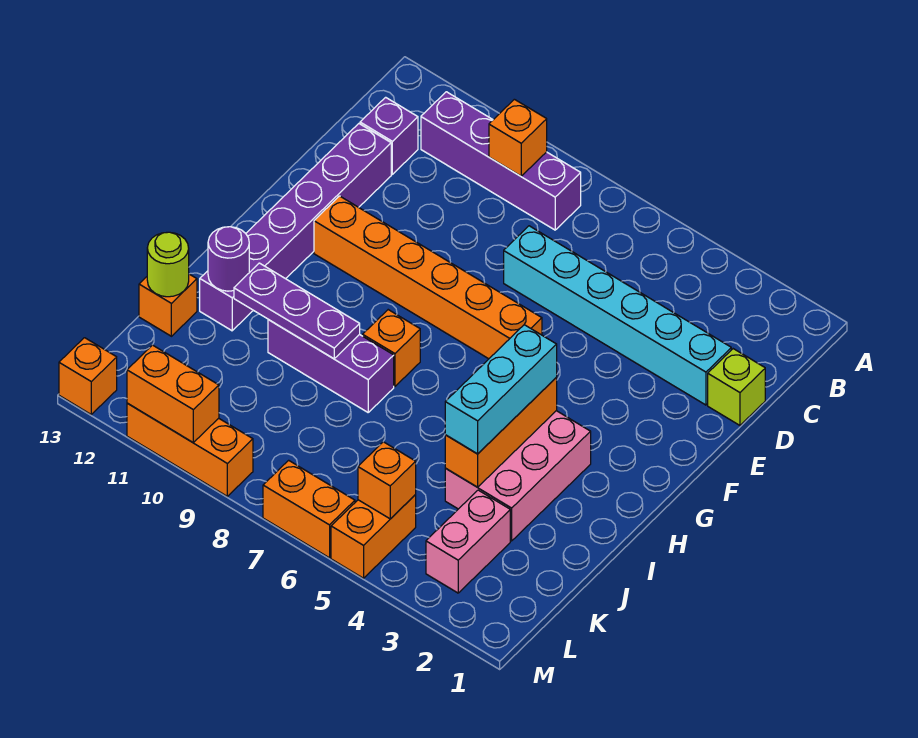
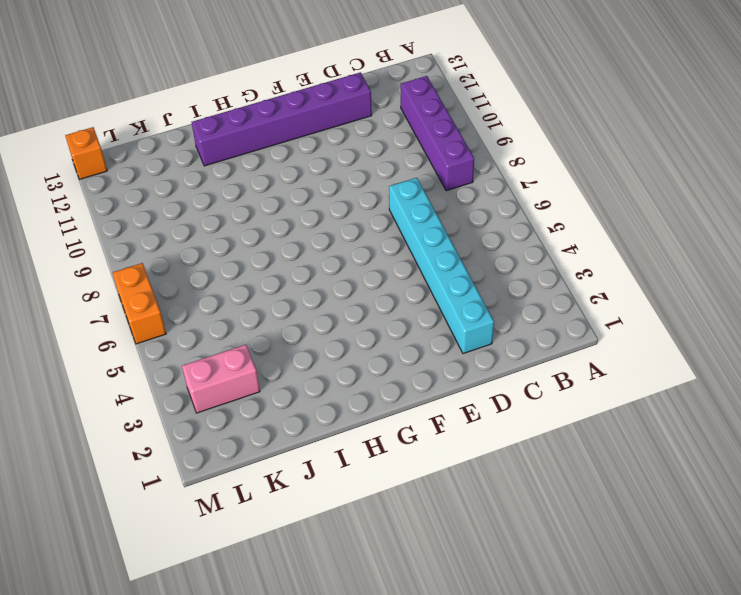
none -> purple 1x1 brick [360,97,418,174]
none -> lime 1x1 brick [708,349,765,425]
none -> orange 1x6 brick [314,196,542,359]

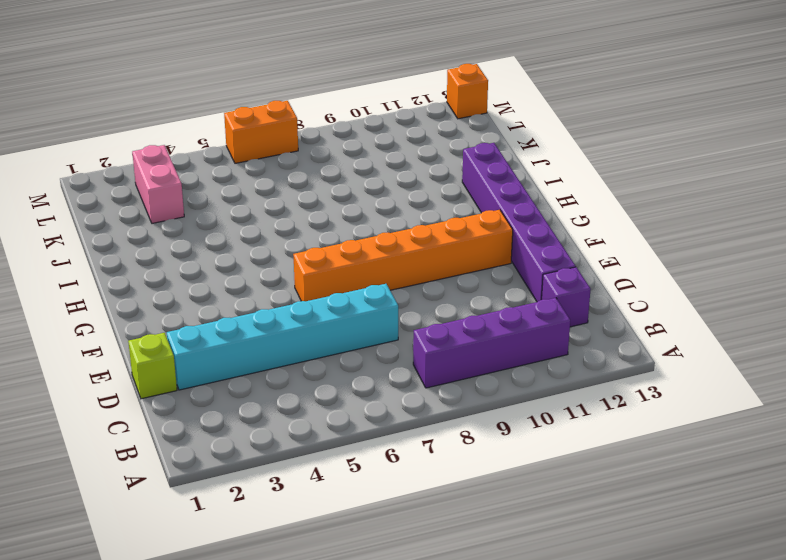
none -> pink 2x3 brick [445,411,591,541]
none -> orange 1x1 brick [363,310,420,386]
none -> purple 1x3 brick [268,320,394,412]

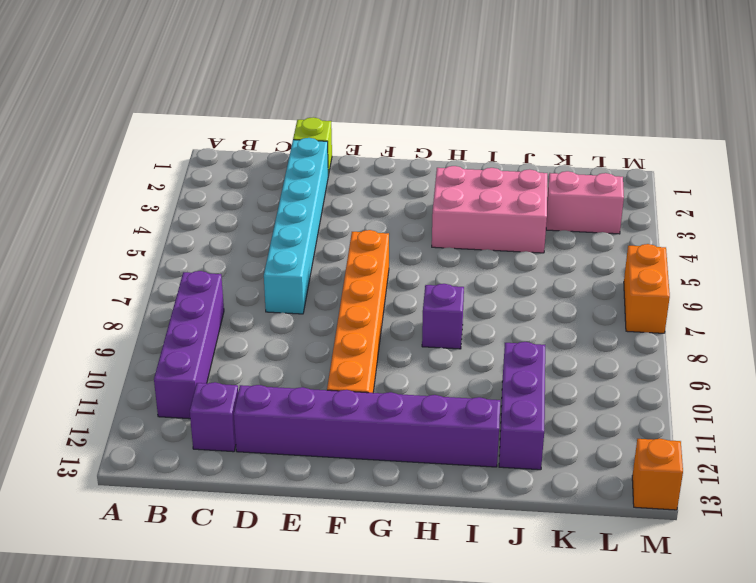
purple 1x1 brick [422,284,464,349] -> orange 1x1 brick [363,310,420,386]
purple 1x3 brick [499,342,545,470] -> purple 1x3 brick moved to [268,320,394,412]
none -> orange 1x1 brick [139,274,197,336]
none -> orange 1x2 brick [331,495,416,578]
none -> orange 1x3 brick [127,403,253,496]

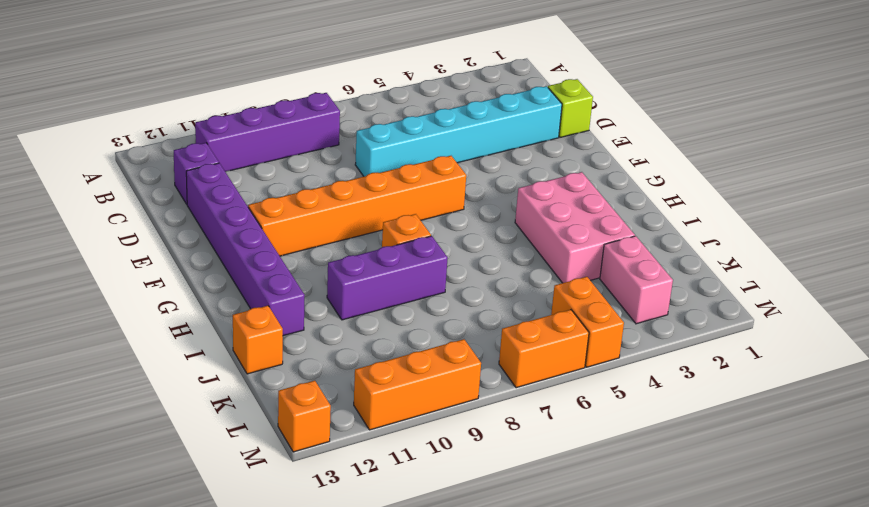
none -> orange 1x1 brick [489,99,547,176]
none -> orange 1x3 brick [445,378,557,487]
none -> purple 1x3 plate [234,263,360,359]

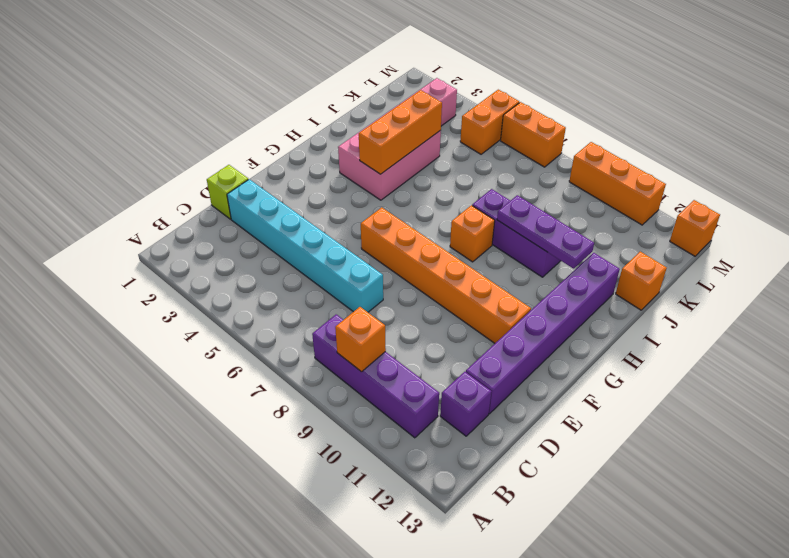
none -> purple 1x1 round brick [208,227,249,291]
none -> lime 1x1 round brick [147,232,189,297]
none -> orange 1x1 brick [358,442,416,519]

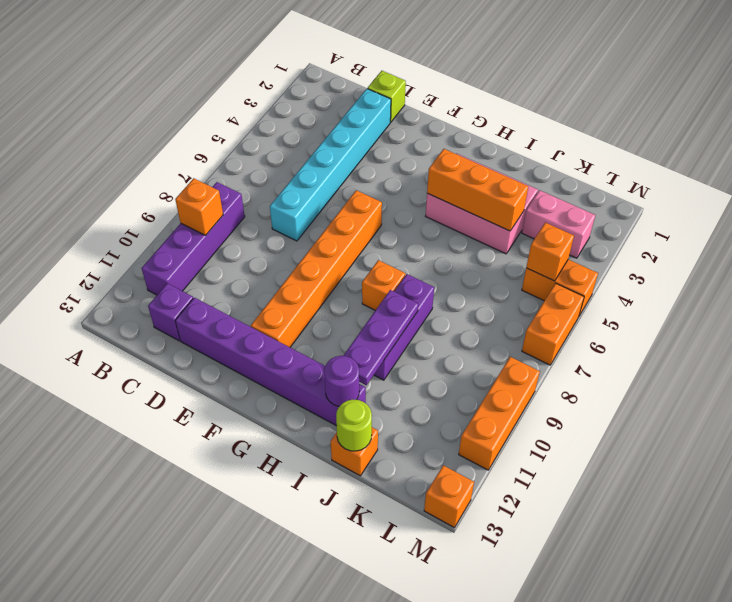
none -> orange 1x2 brick [127,345,219,442]
none -> cyan 1x3 brick [445,325,557,454]

